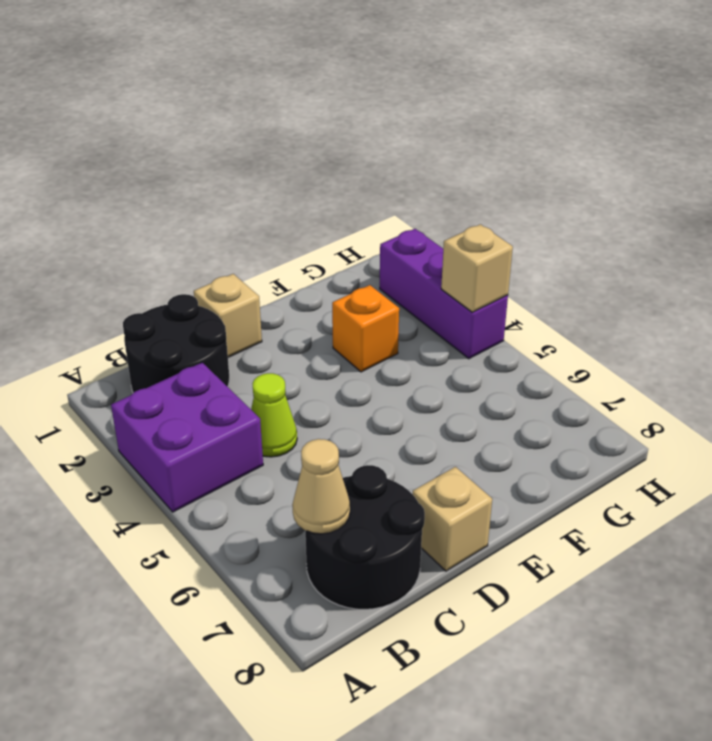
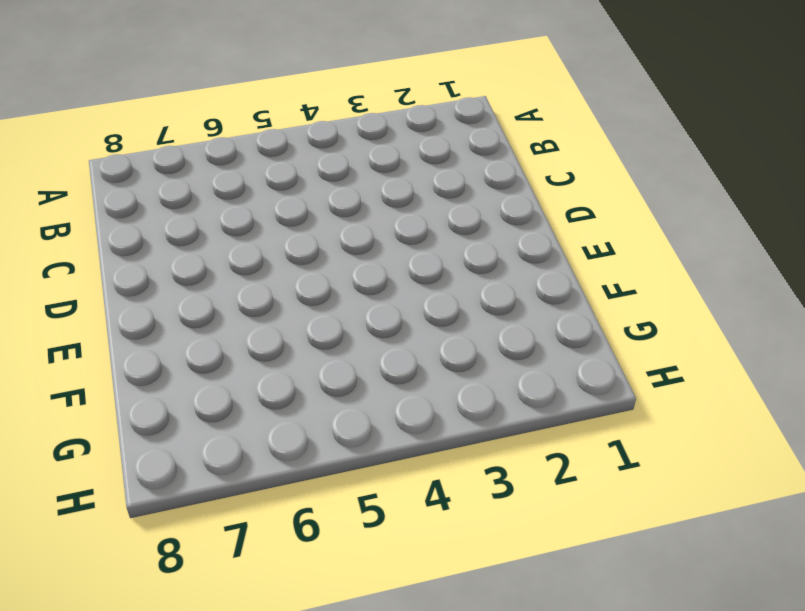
none -> purple 2x2 brick [111,363,263,512]
none -> black 2x2 round brick [123,294,230,393]

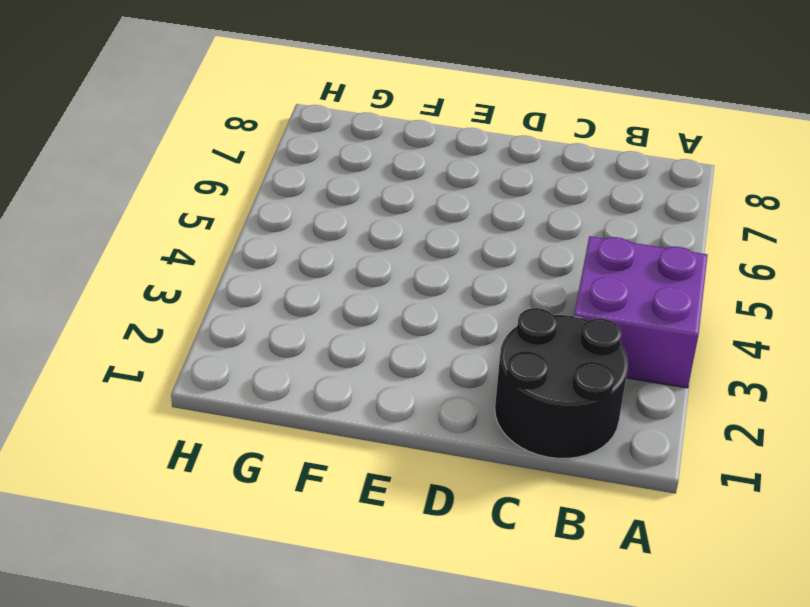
none -> black 2x2 round brick [305,465,425,609]
none -> lime 1x1 cone [251,373,297,457]

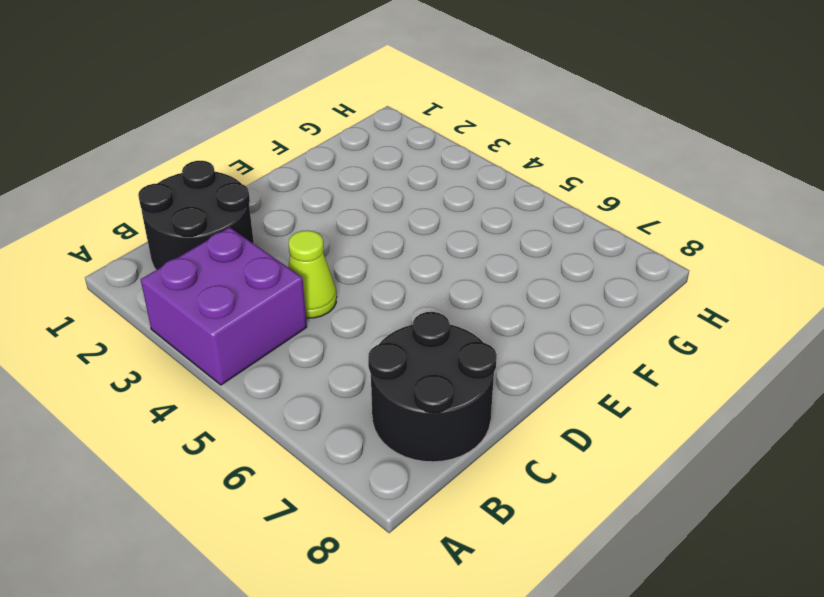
none -> tan 1x1 brick [194,274,262,357]
none -> tan 1x1 brick [413,467,492,571]

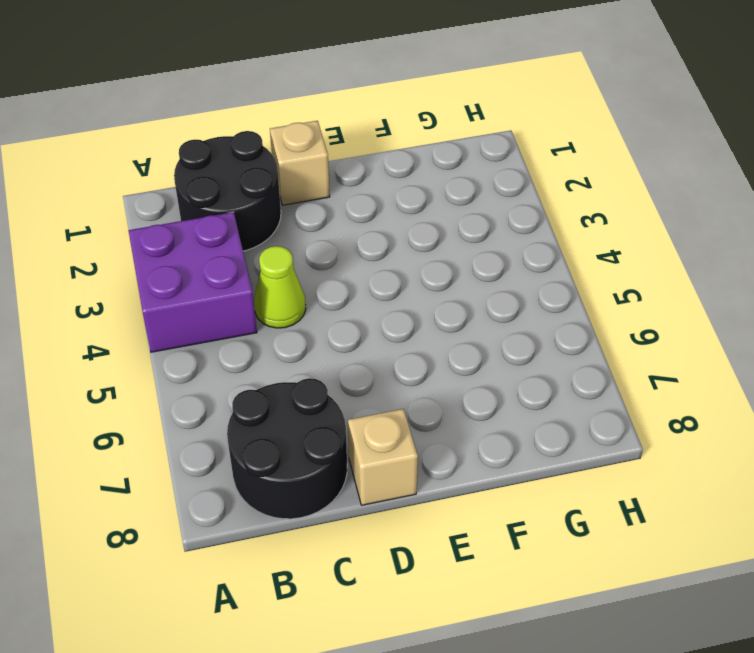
none -> orange 1x1 brick [332,285,399,372]
none -> purple 1x3 brick [380,229,508,359]

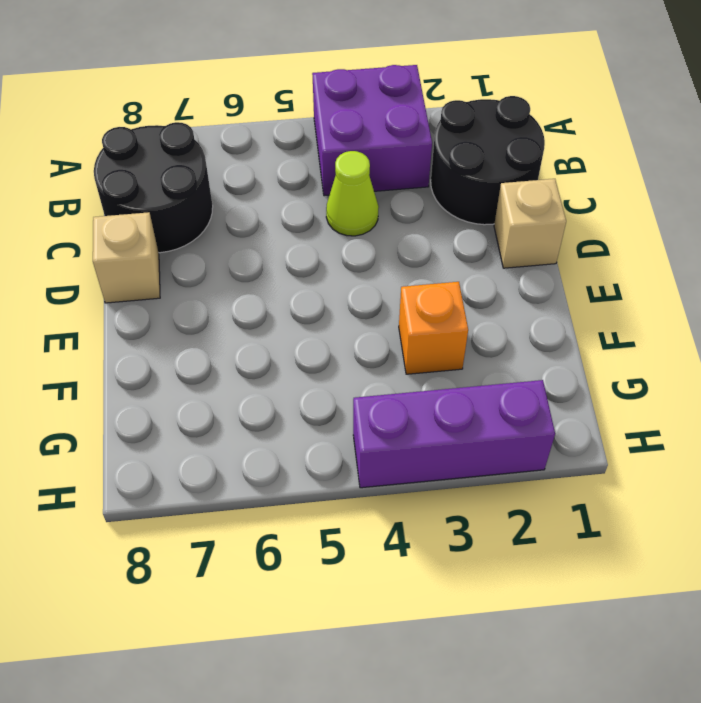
none -> tan 1x1 cone [292,439,350,534]
none -> tan 1x1 brick [441,224,513,312]

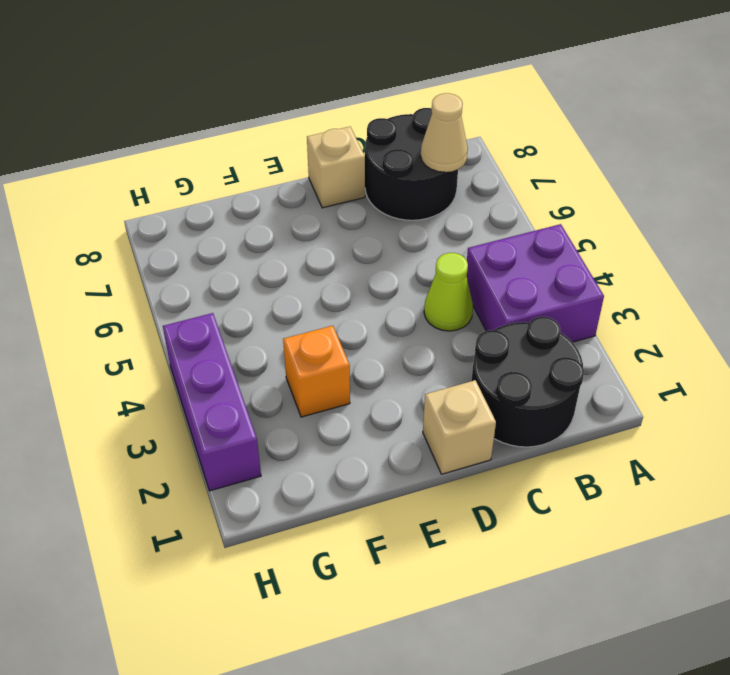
none -> tan 1x1 brick [441,224,513,312]

